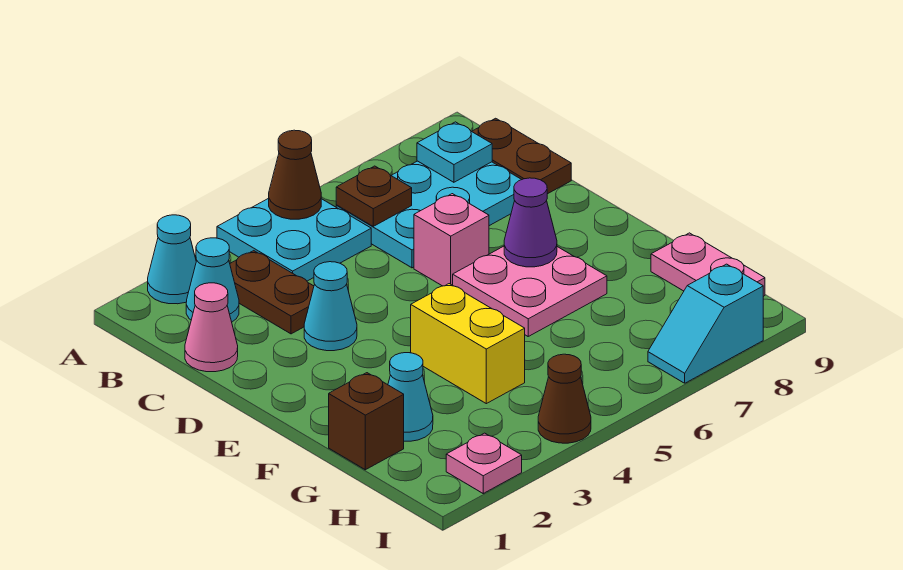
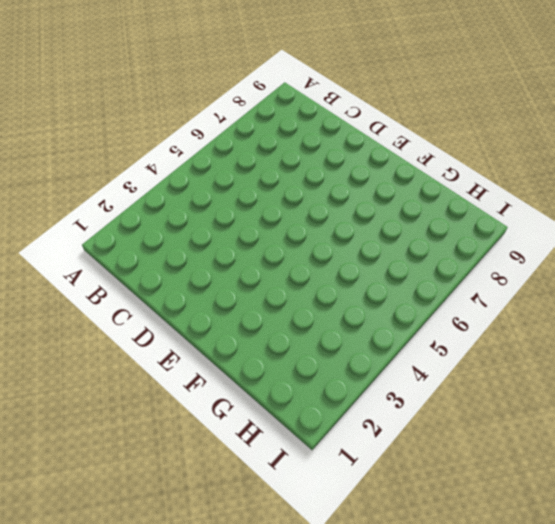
none -> cyan 1x1 cone [148,215,196,304]
none -> cyan 2x2 plate [217,198,371,281]
none -> cyan 1x1 cone [186,238,239,322]

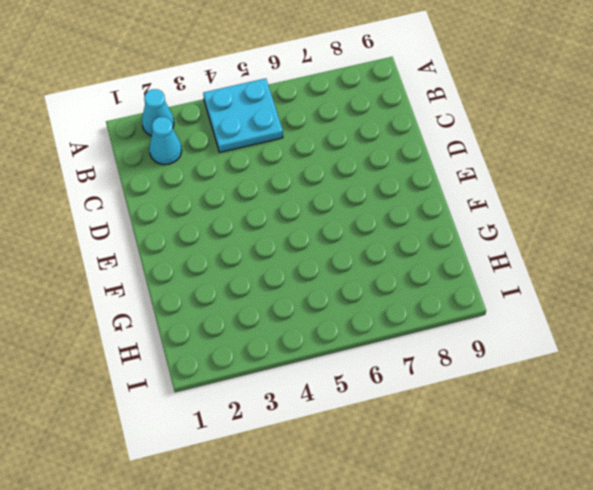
none -> brown 1x2 plate [230,251,314,334]
none -> cyan 2x3 plate [336,161,521,268]
none -> brown 1x2 plate [472,118,571,194]

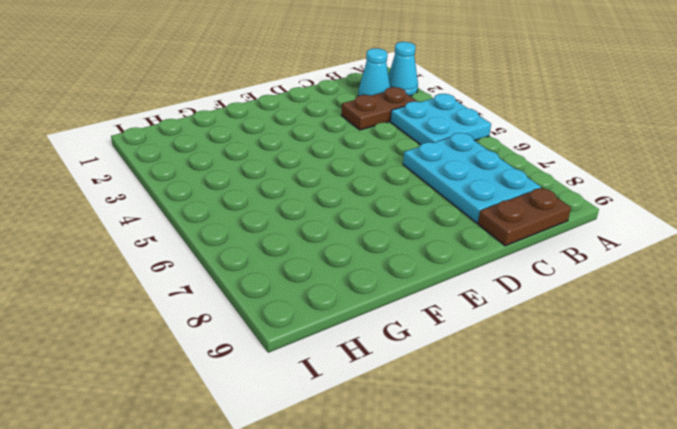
none -> pink 1x1 cone [185,283,238,372]
none -> cyan 1x1 cone [304,262,357,351]
none -> pink 1x1 brick [414,194,489,286]

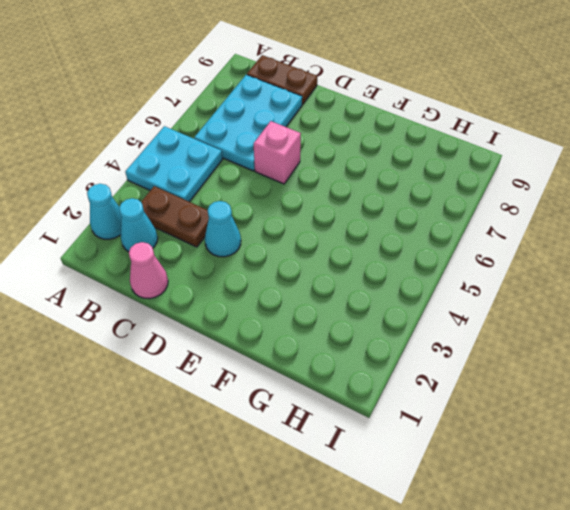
none -> pink 2x2 plate [453,246,607,336]
none -> yellow 1x2 brick [411,284,525,404]
none -> brown 1x1 brick [329,373,404,470]

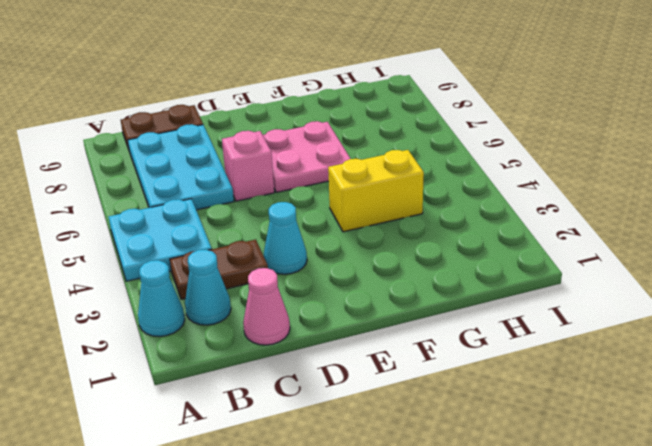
none -> brown 1x1 brick [329,373,404,470]
none -> cyan 1x1 cone [388,353,433,441]
none -> pink 1x2 plate [651,233,765,296]

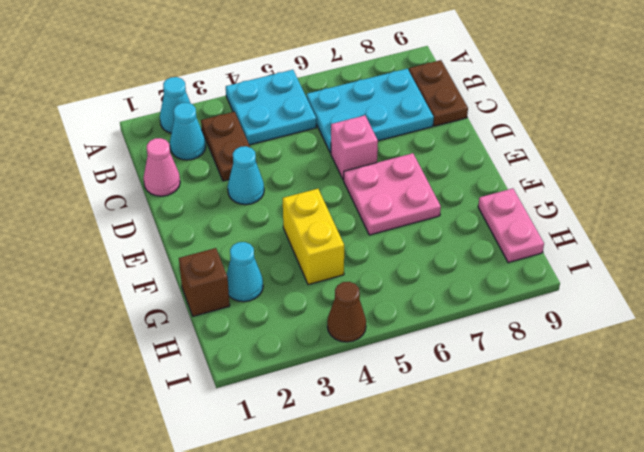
none -> pink 1x1 plate [446,433,522,493]
none -> cyan 1x2 slope [648,264,763,383]
none -> brown 1x1 cone [269,130,321,219]

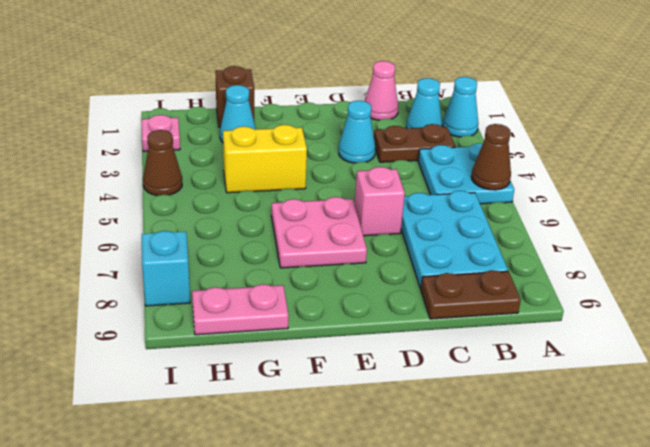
none -> brown 1x1 plate [336,166,412,226]
none -> cyan 1x1 plate [417,122,492,182]
none -> purple 1x1 cone [504,178,557,267]

